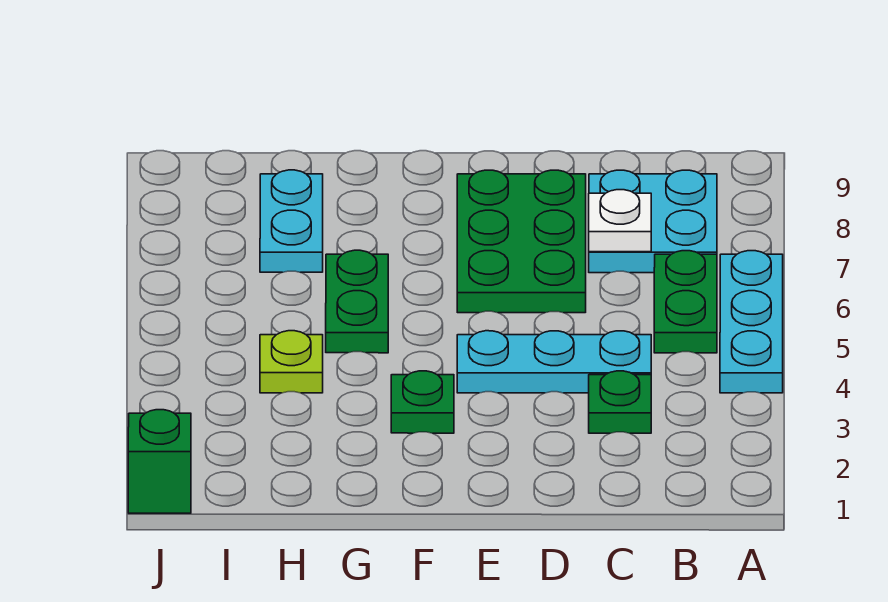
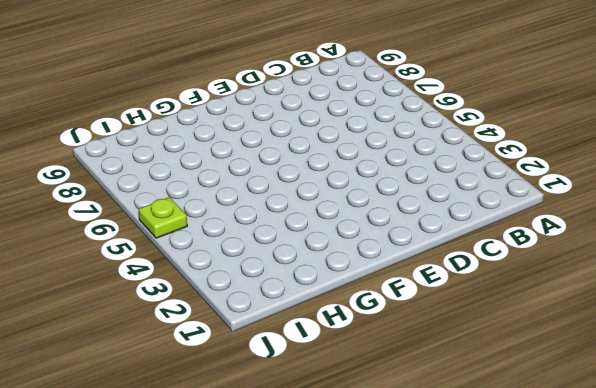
lime 1x1 plate [139,197,187,238] -> lime 1x1 plate moved to [260,331,323,393]
none -> cyan 1x3 plate [720,251,783,393]
none -> green 1x2 plate [654,251,717,353]
none -> cyan 2x2 plate [589,170,717,273]

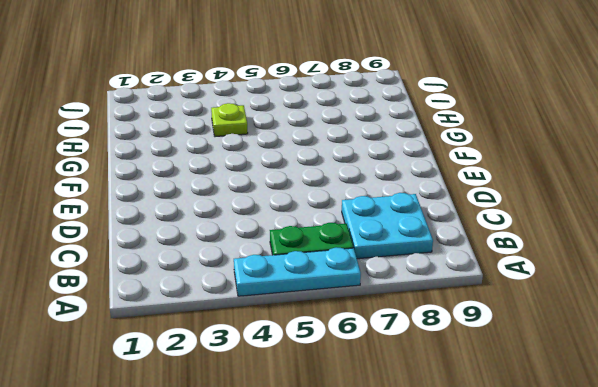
none -> green 1x1 plate [589,371,651,433]
none -> cyan 1x3 plate [457,331,651,393]
none -> green 2x3 plate [457,170,586,313]

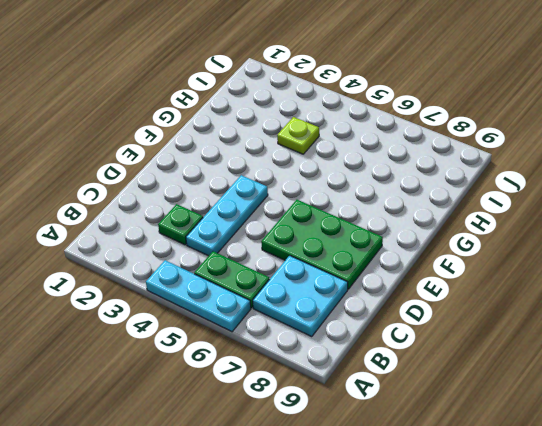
none -> green 1x1 plate [391,371,454,433]
none -> green 1x2 plate [326,250,388,353]
none -> cyan 1x2 plate [260,170,323,272]

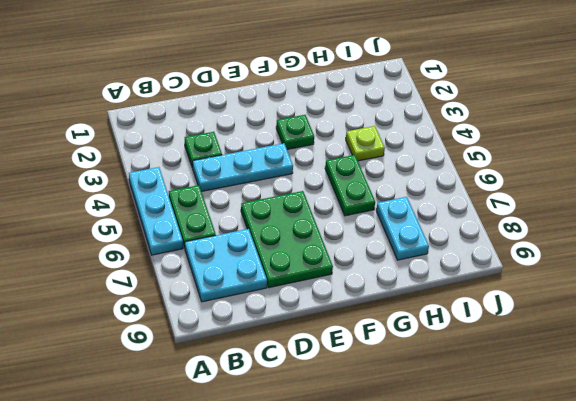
none -> green 1x1 brick [128,410,191,513]
none -> white 1x1 plate [589,190,651,252]

